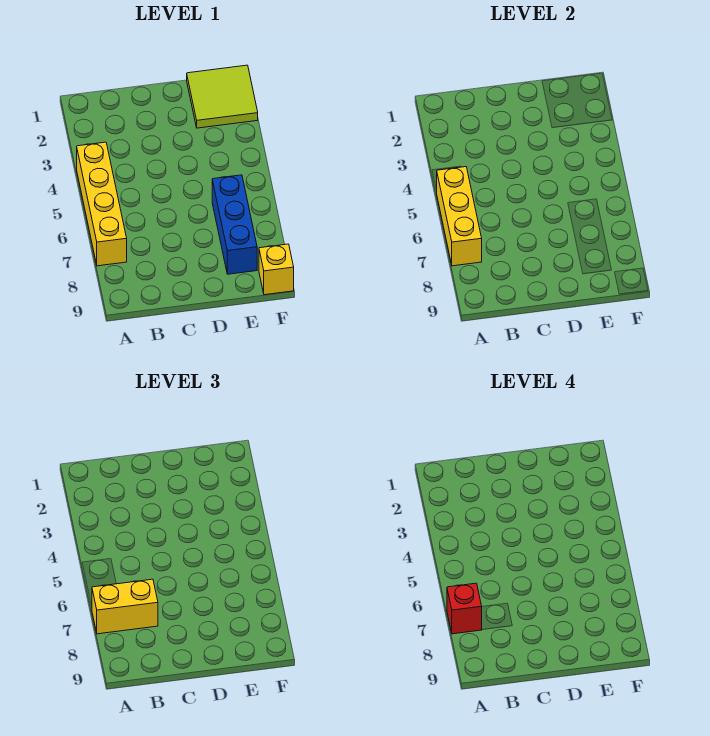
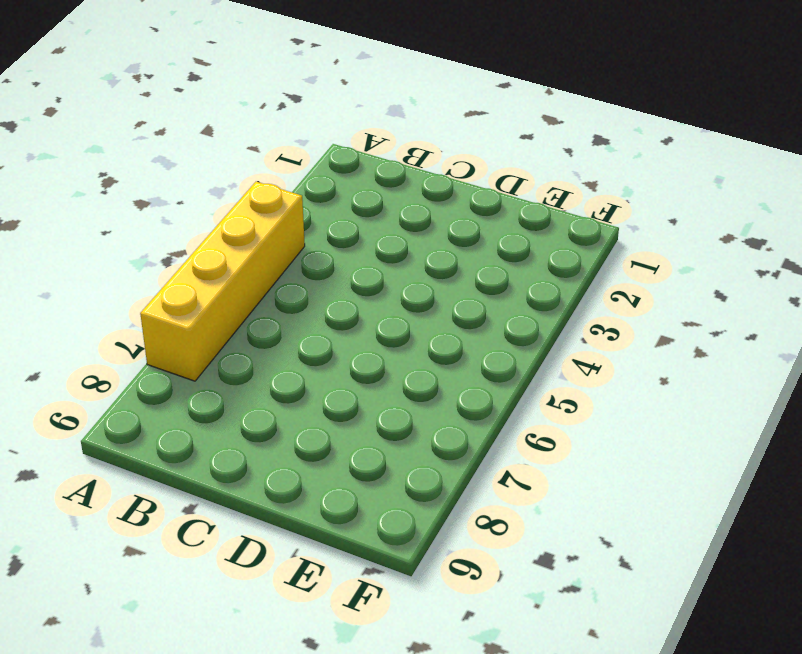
none -> lime 2x2 tile [187,65,258,128]
none -> blue 1x3 brick [212,175,257,274]

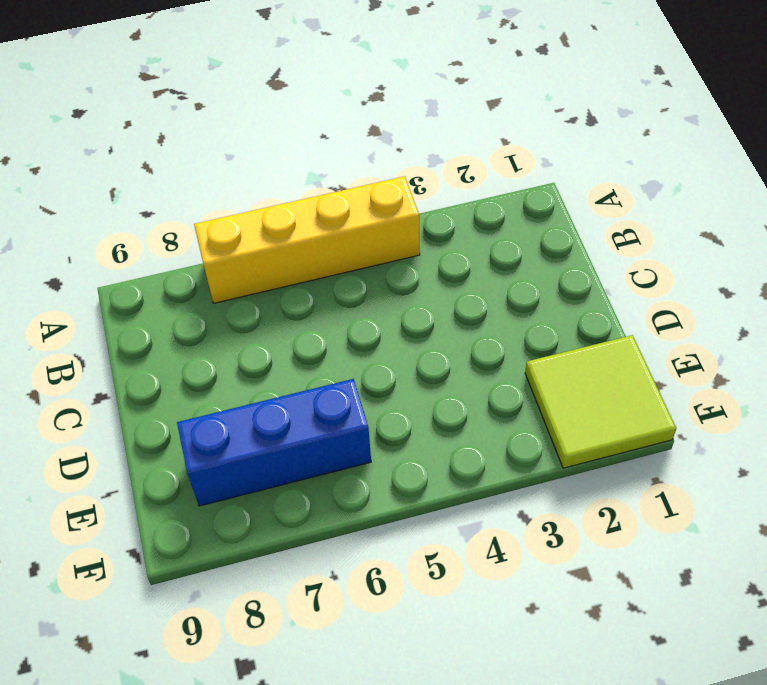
none -> yellow 1x1 brick [259,244,294,295]
none -> yellow 1x3 brick [437,167,482,266]

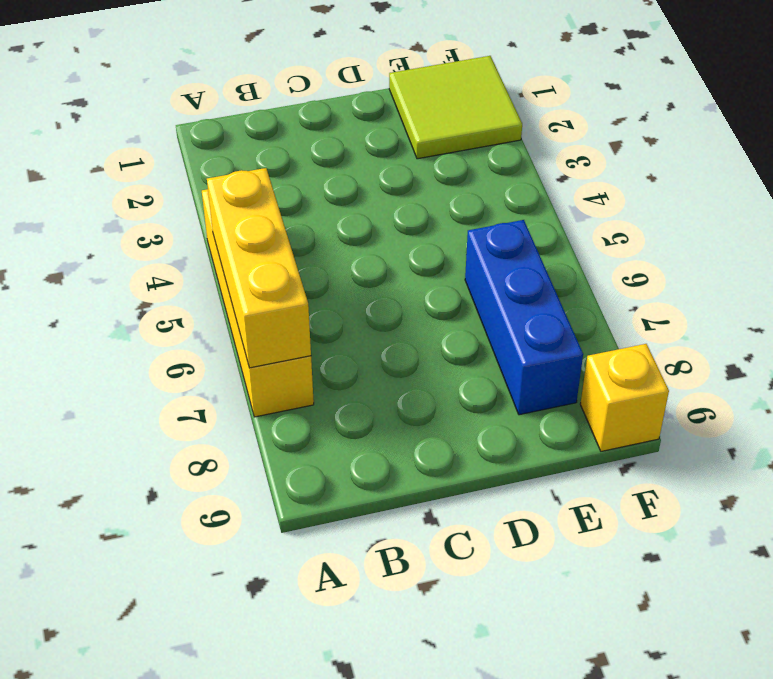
none -> yellow 1x2 brick [92,579,158,634]
none -> red 1x1 brick [447,583,482,634]

